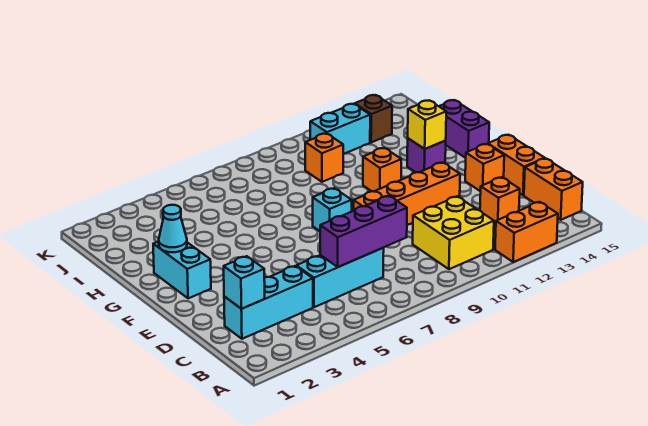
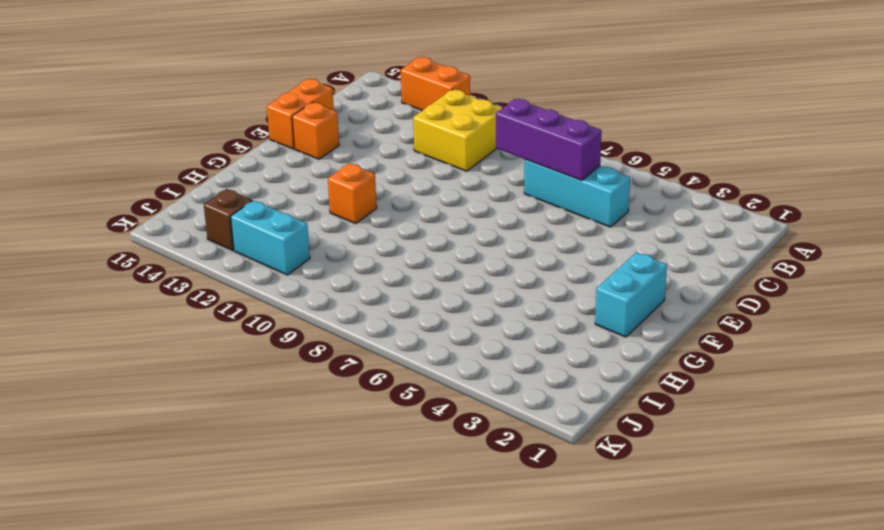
none -> orange 1x2 brick [524,158,583,220]
none -> cyan 1x3 brick [224,266,313,339]
none -> orange 1x1 brick [480,177,520,226]

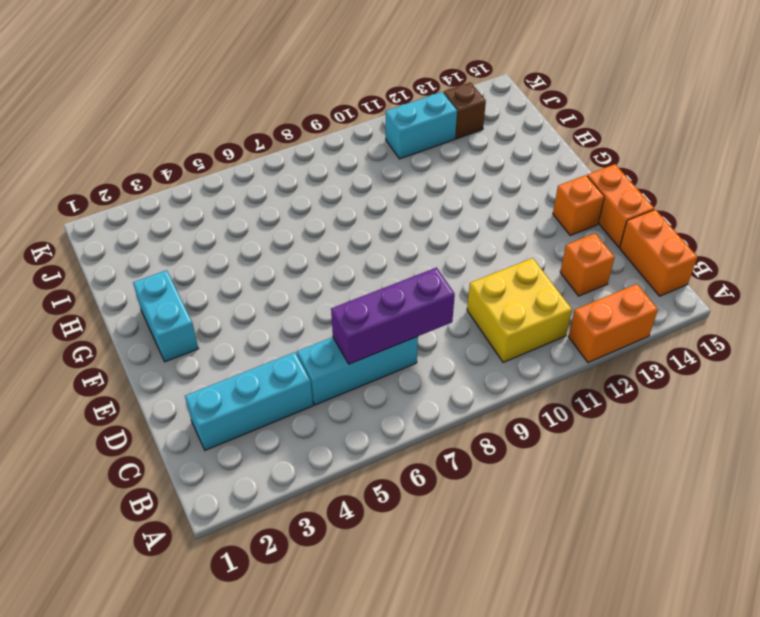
none -> orange 1x4 brick [354,162,460,225]
none -> cyan 1x1 brick [313,188,352,231]
none -> orange 1x1 brick [363,148,401,191]

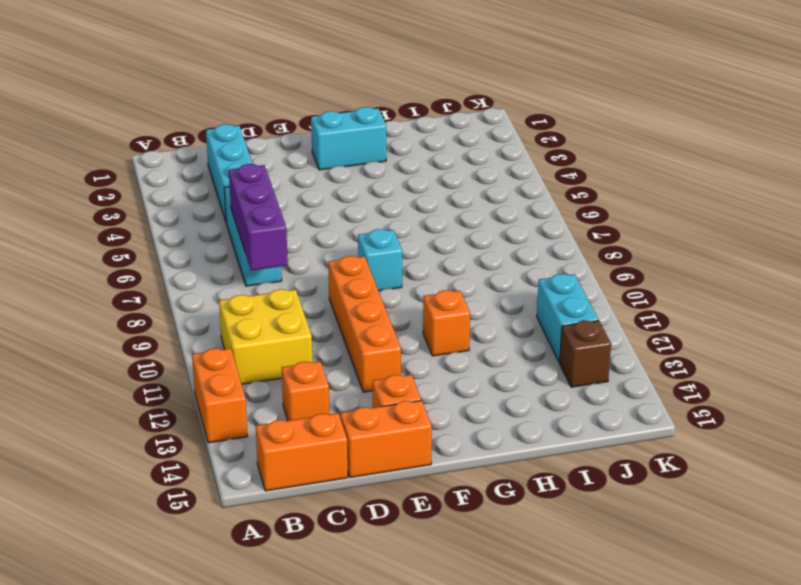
none -> purple 1x1 brick [407,138,446,172]
none -> purple 1x2 brick [439,100,489,158]
none -> orange 1x1 brick [305,133,343,182]

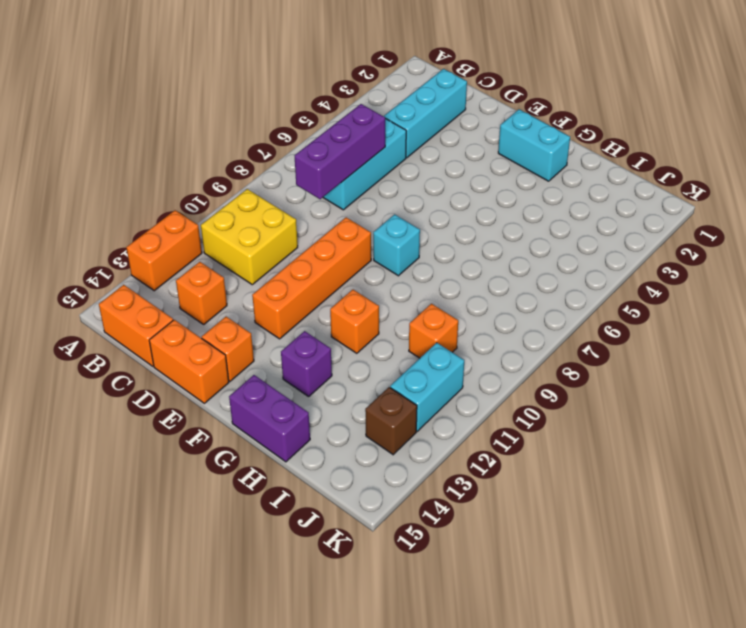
none -> cyan 1x1 brick [224,256,265,309]
none -> cyan 1x1 cone [159,205,187,252]
none -> yellow 1x1 brick [408,101,446,149]

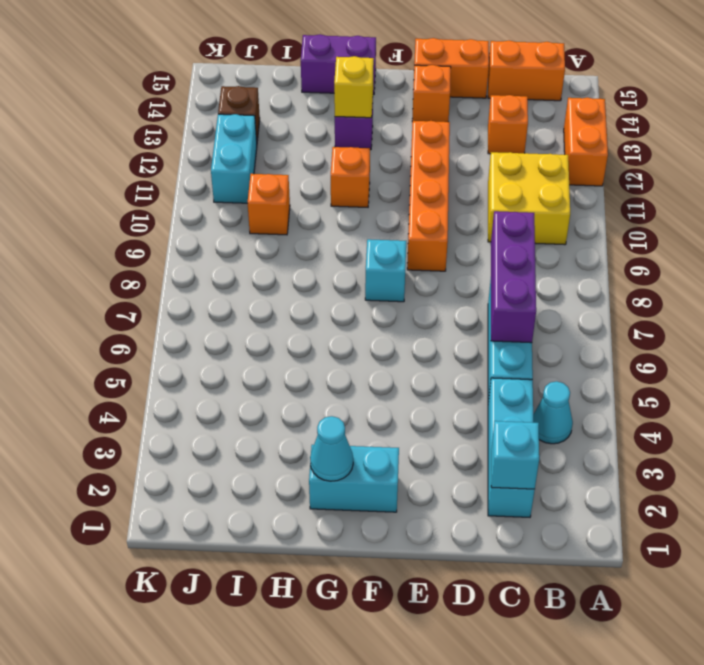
cyan 1x1 cone [533,381,573,444] -> none

